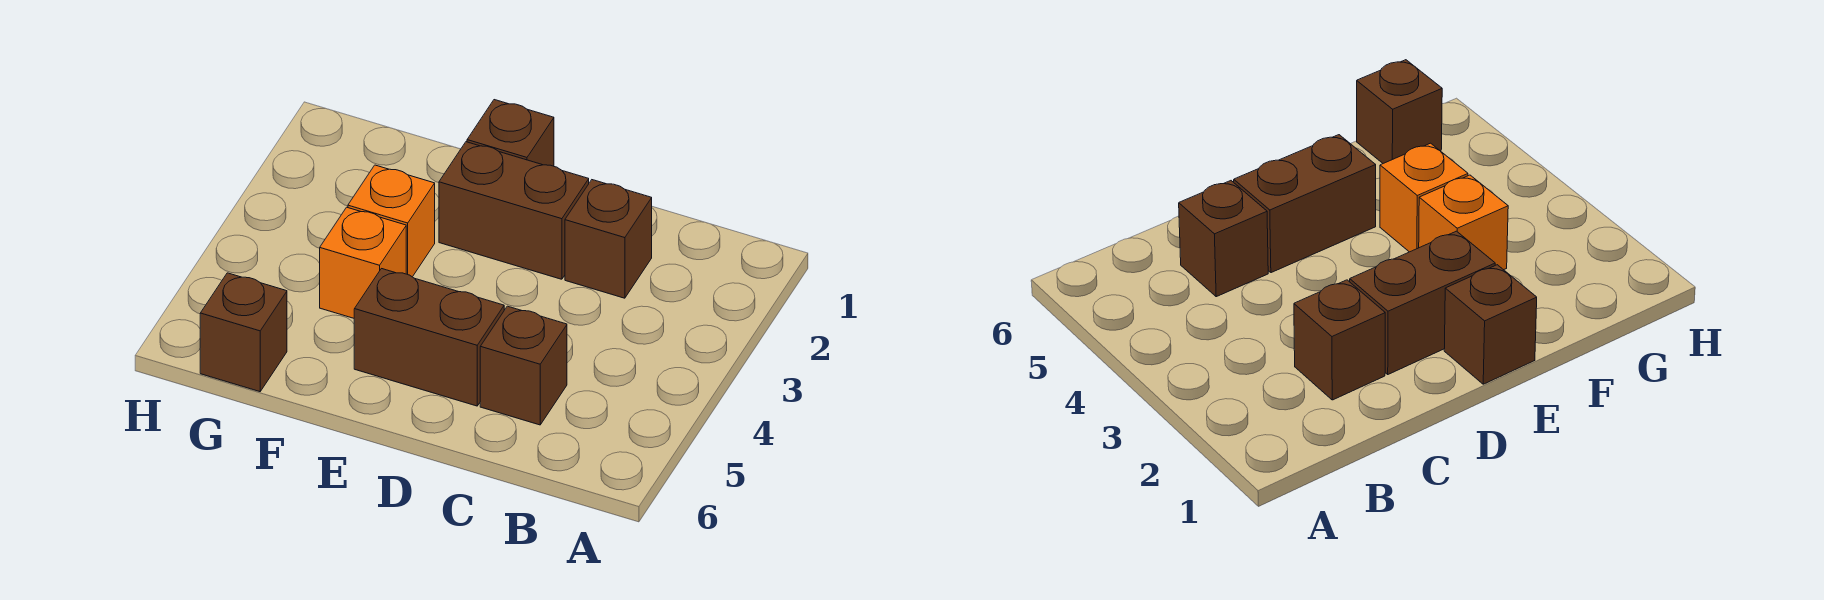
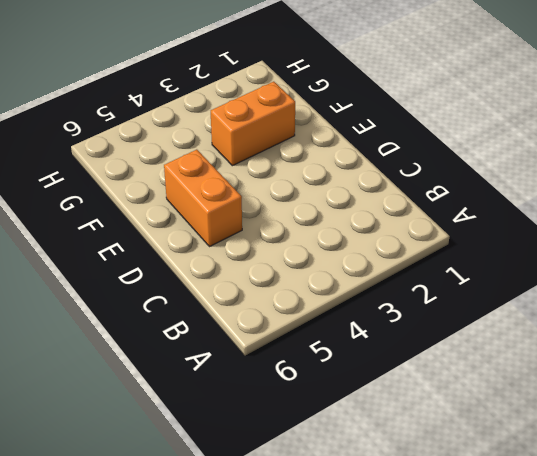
orange 1x2 brick [164,150,242,247] -> brown 1x2 brick [354,269,504,406]
orange 1x2 brick [211,82,295,166] -> orange 1x1 brick [348,165,435,277]
none -> brown 1x1 brick [565,180,652,298]
none -> brown 1x1 brick [480,306,567,425]

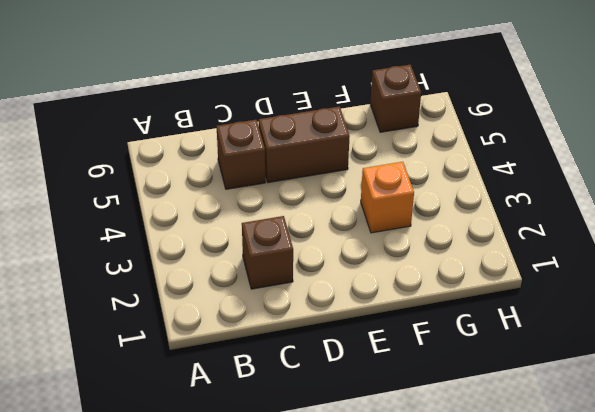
none -> brown 1x2 brick [439,142,589,279]
none -> brown 1x1 brick [467,100,554,166]

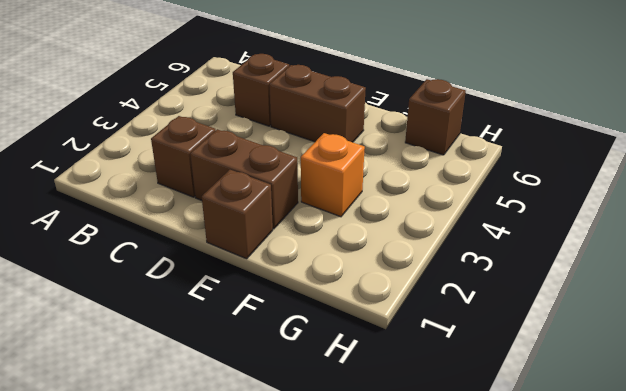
none -> orange 1x1 brick [320,207,406,318]

